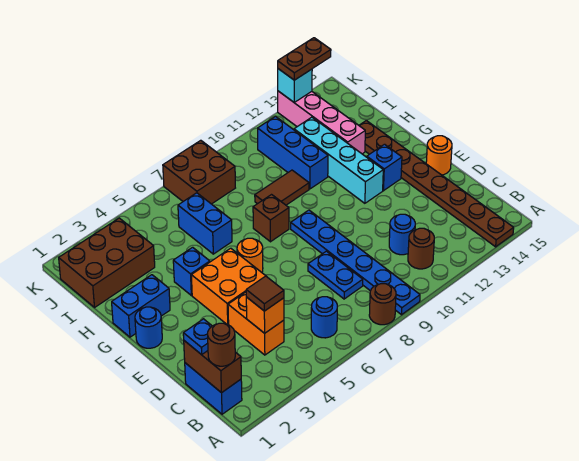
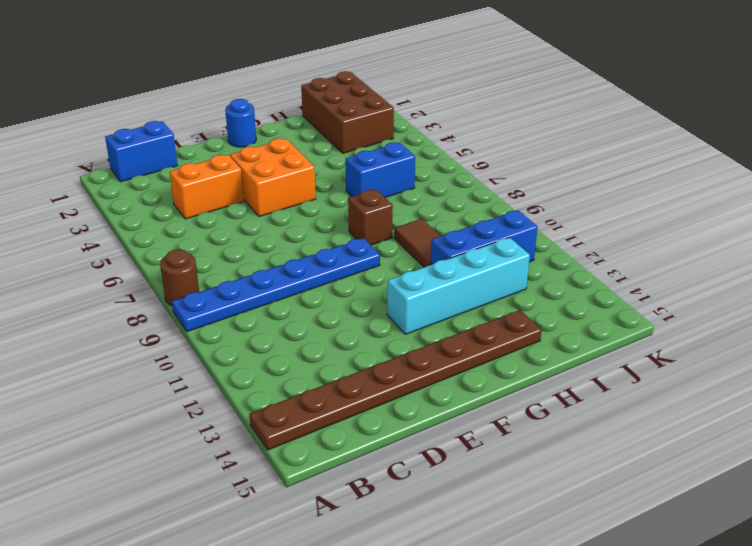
none -> blue 1x1 round brick [311,297,337,338]
none -> brown 1x1 round brick [408,228,434,269]
none -> blue 1x2 plate [308,251,363,299]
none -> blue 1x1 round brick [389,214,415,255]

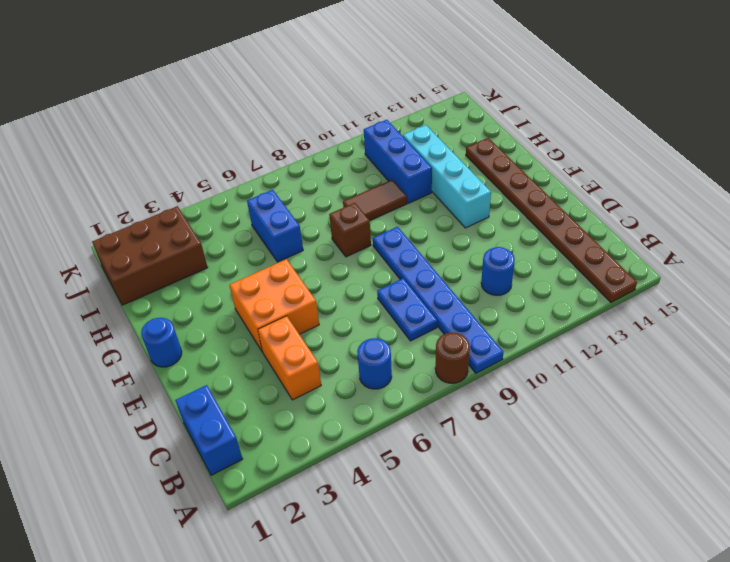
none -> brown 1x1 round brick [408,228,434,269]
none -> orange 1x1 round brick [426,136,452,175]
none -> orange 1x1 round brick [237,238,263,272]
none -> blue 1x1 brick [367,144,402,191]

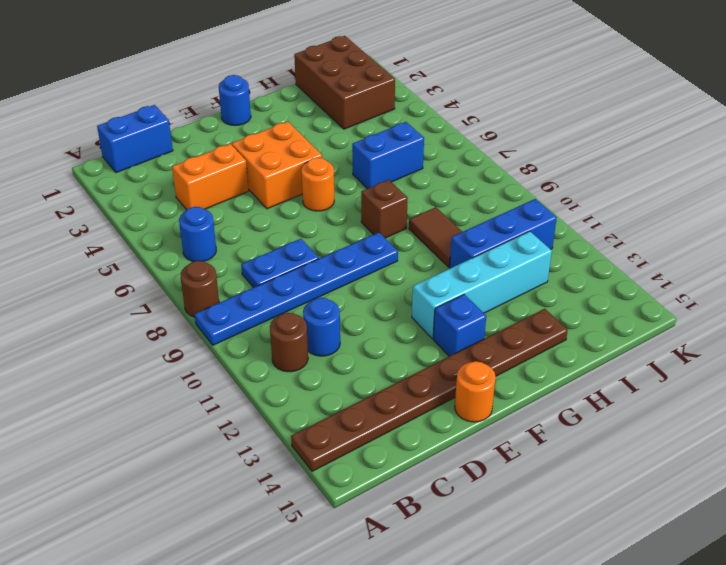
none -> blue 1x2 brick [112,275,170,337]
none -> blue 1x1 brick [173,247,210,295]
none -> pink 1x4 brick [278,91,365,154]
none -> brown 2x2 brick [163,140,235,204]

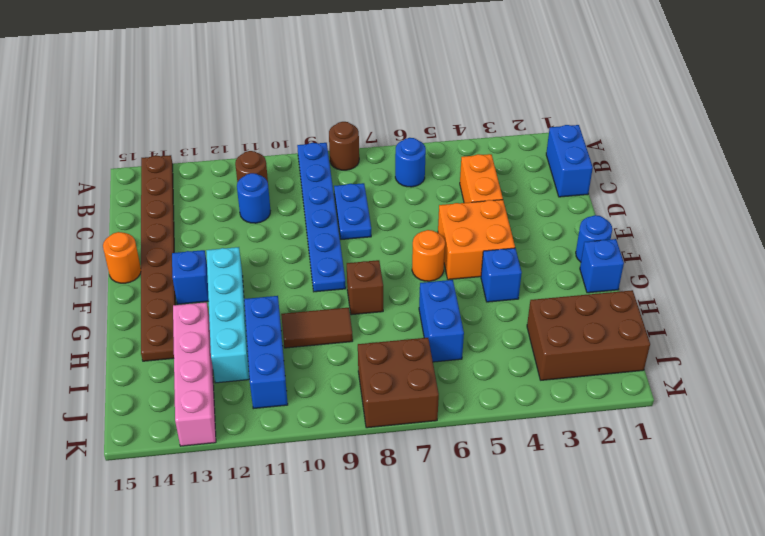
blue 1x1 brick [580,239,624,293] -> blue 1x2 brick [112,275,170,337]
none -> brown 1x2 brick [184,341,241,393]
none -> orange 1x1 brick [246,297,284,333]
none -> cyan 1x1 brick [278,69,312,103]
none -> brown 1x1 round brick [208,323,235,366]

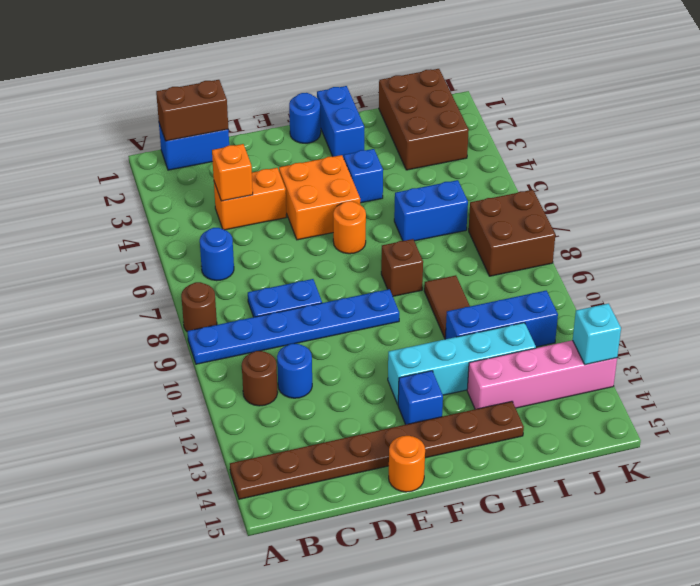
none -> brown 1x1 round brick [208,323,235,366]
none -> blue 1x1 plate [183,319,212,355]
none -> brown 1x1 tile [246,276,284,311]
none -> brown 1x2 plate [278,38,331,80]

